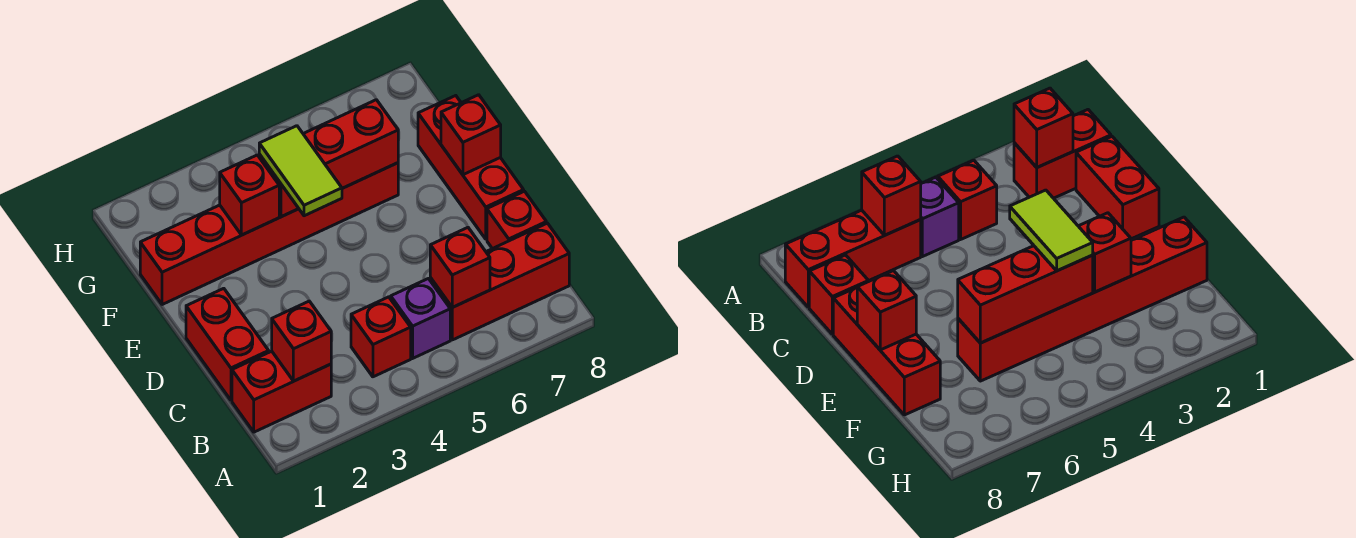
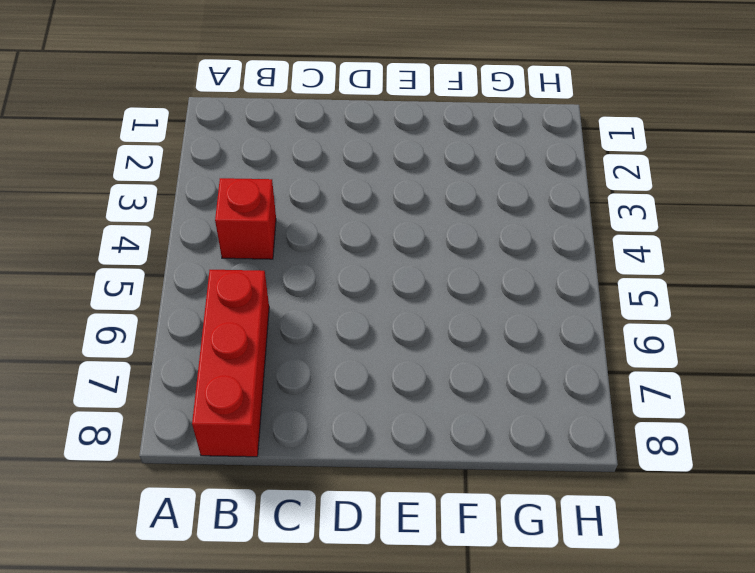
none -> red 1x2 brick [232,351,331,432]
none -> purple 1x1 brick [391,279,450,358]
none -> red 1x2 brick [186,288,269,400]

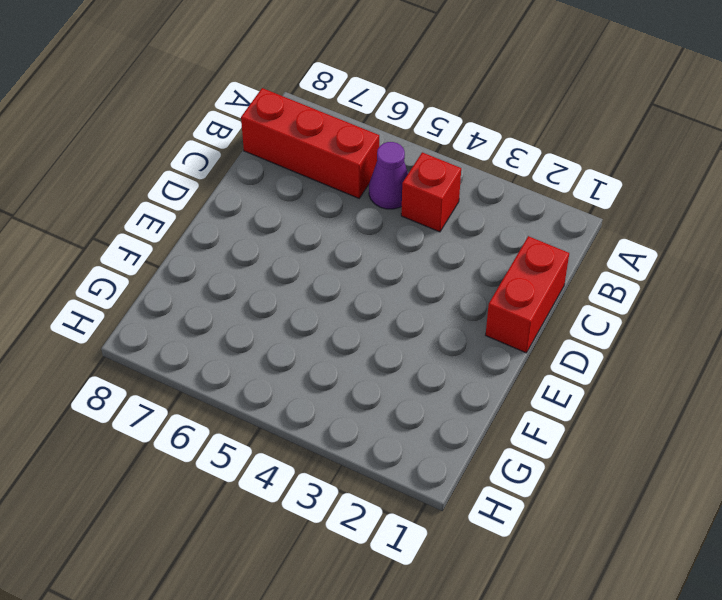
purple 1x1 cone [369,142,408,209] -> purple 1x1 brick [391,279,450,358]
none -> red 1x2 brick [232,351,331,432]
none -> red 1x1 brick [487,191,546,249]
none -> red 1x3 brick [418,96,524,239]

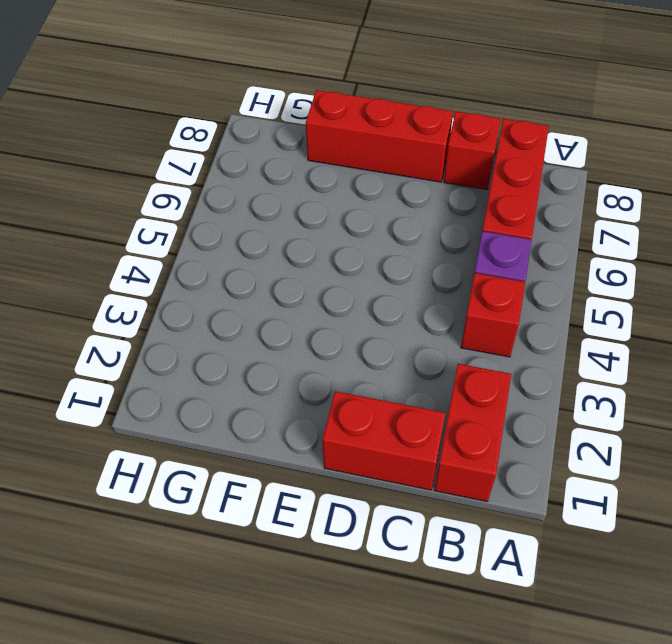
none -> red 1x6 brick [140,163,398,305]
none -> red 1x1 brick [272,301,331,381]
none -> red 1x1 brick [430,228,490,307]

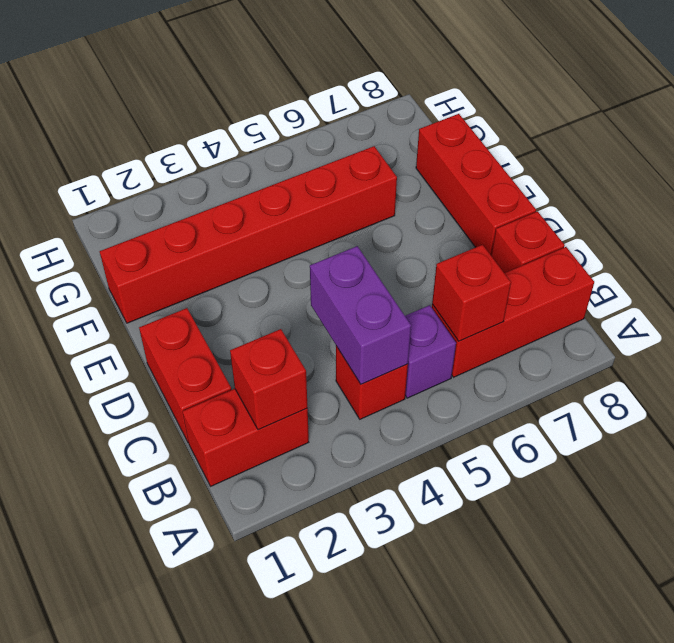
purple 1x2 brick [310,246,411,384] -> none
none -> red 1x1 brick [441,95,501,175]
none -> red 1x1 brick [220,155,279,235]
none -> red 1x3 brick [259,100,398,217]

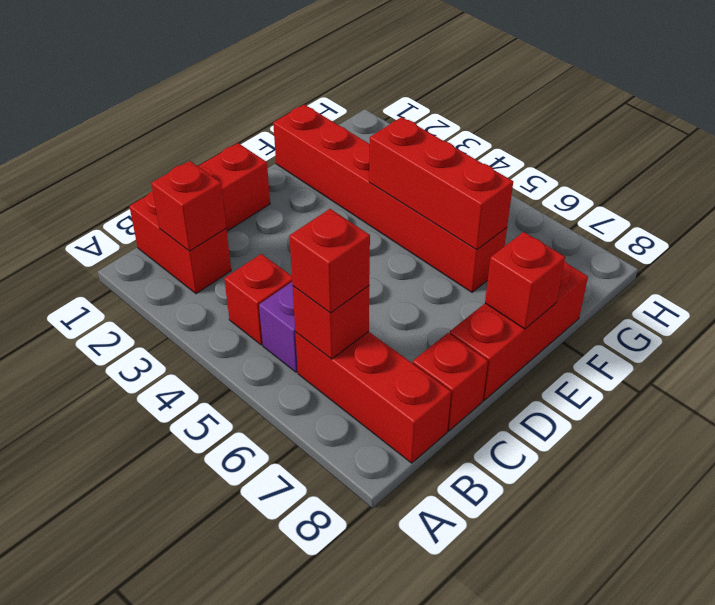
red 1x1 brick [289,209,370,313] -> red 1x1 brick moved to [220,155,279,235]
none -> lime 1x2 tile [259,126,342,216]

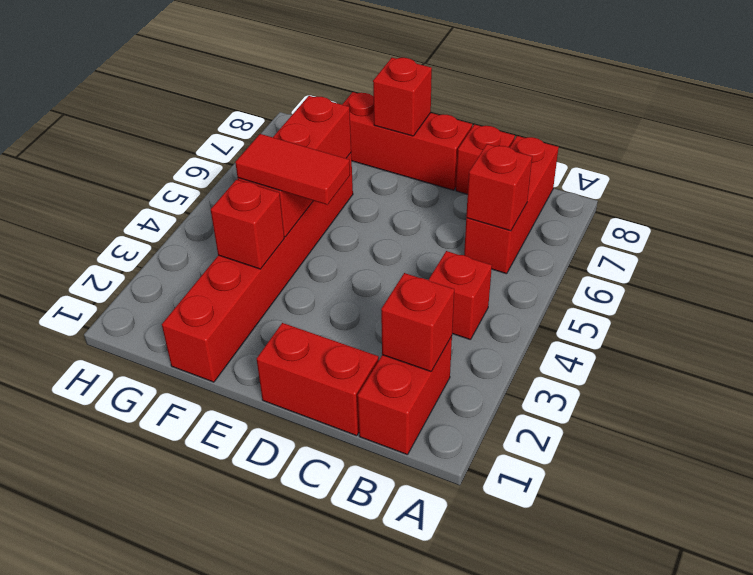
red 1x2 tile [235,134,350,205] -> lime 1x2 tile [259,126,342,216]
none -> purple 1x1 brick [391,279,450,358]

